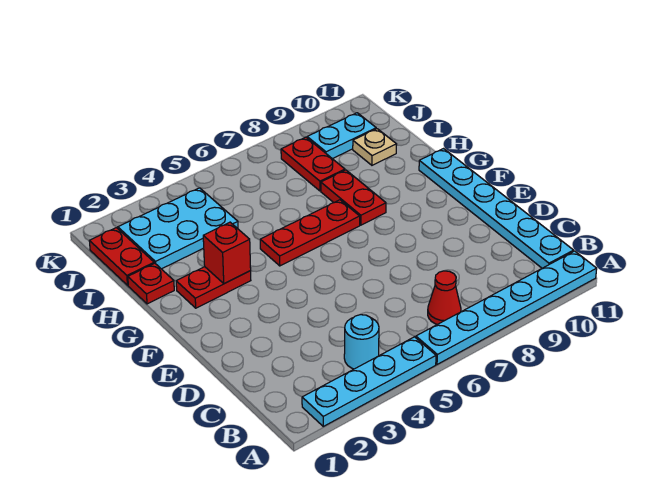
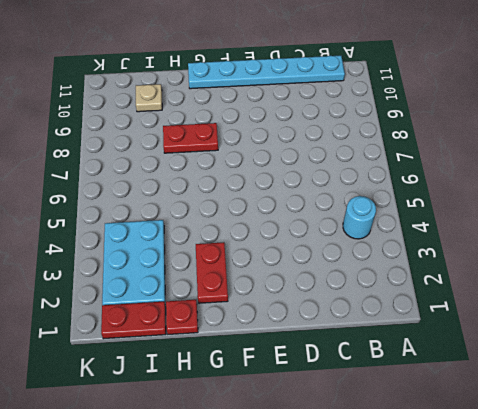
none -> cyan 1x4 plate [302,337,436,426]
none -> cyan 1x6 plate [416,251,597,364]
none -> red 1x1 cone [428,271,461,324]

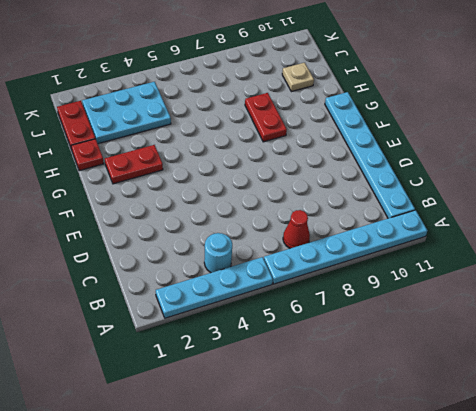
none -> red 1x3 plate [260,200,360,266]
none -> red 1x2 plate [281,137,345,191]
none -> cyan 1x2 plate [307,113,376,159]

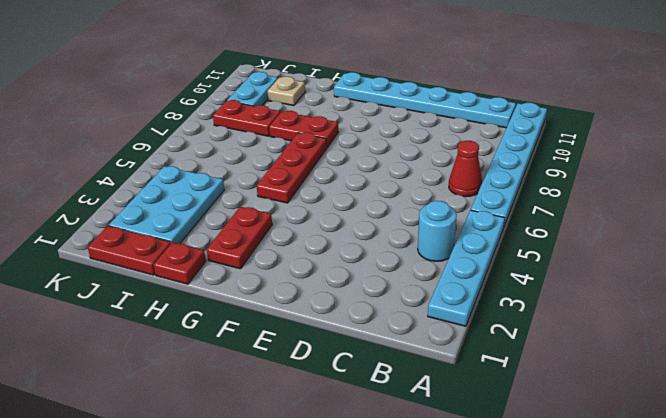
none -> red 1x1 brick [203,222,251,284]

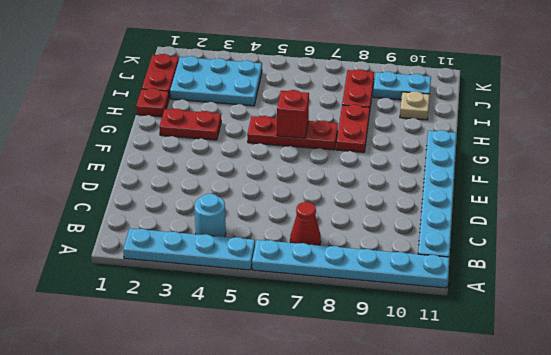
red 1x1 brick [277,90,309,138] -> red 1x1 brick moved to [203,222,251,284]

